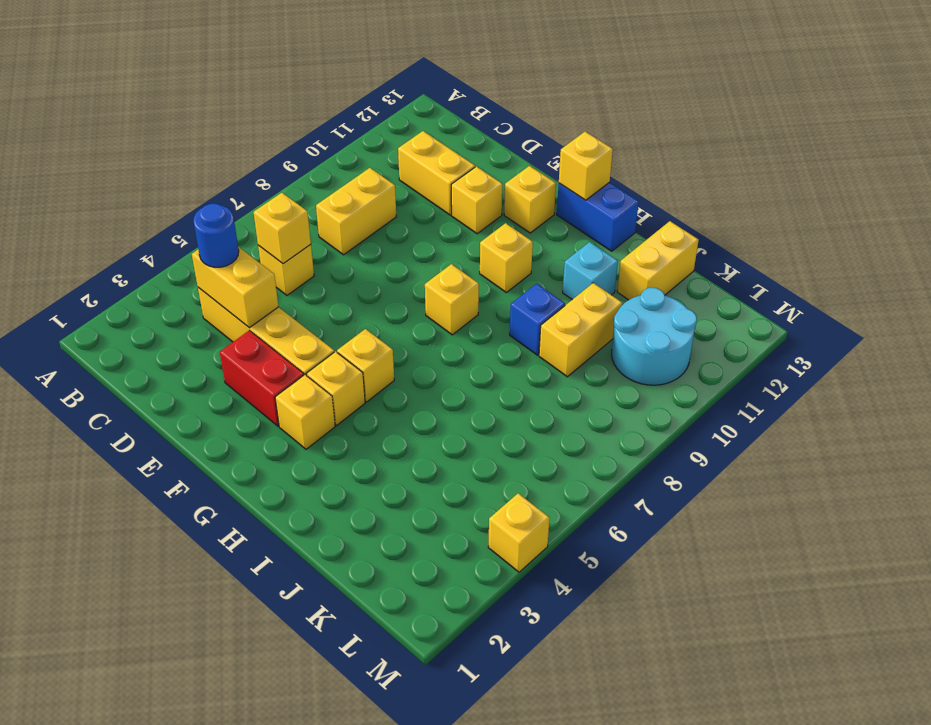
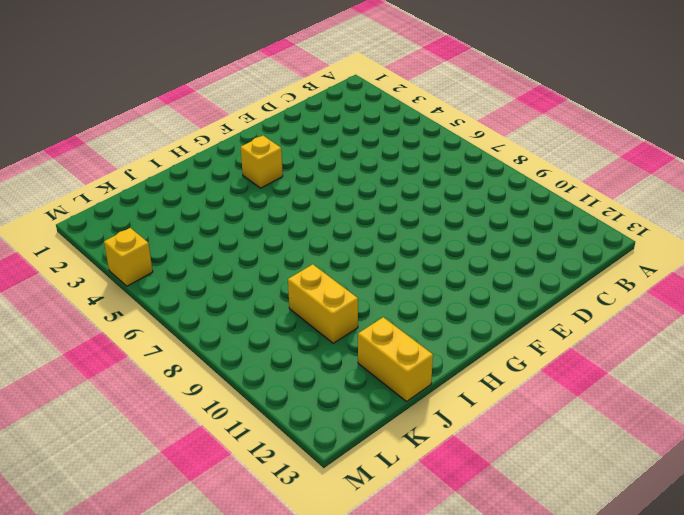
none -> yellow 1x4 brick [198,287,334,376]
none -> yellow 1x1 brick [258,245,314,295]
none -> yellow 1x2 brick [316,168,396,255]

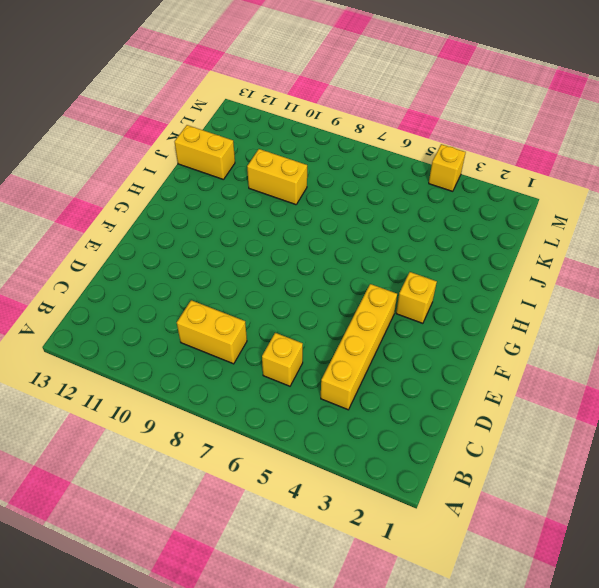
none -> yellow 1x2 brick [398,131,475,215]
none -> red 1x2 brick [220,330,304,426]
none -> yellow 1x1 brick [451,166,502,234]

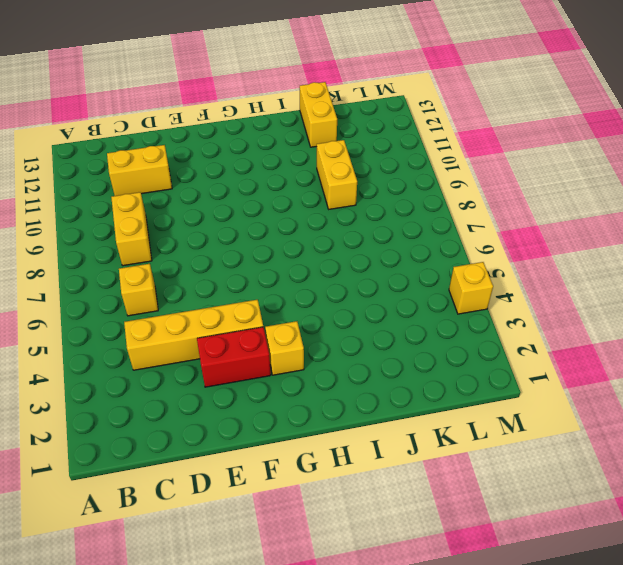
none -> yellow 1x1 brick [451,166,502,234]
none -> yellow 1x1 brick [504,166,556,233]
none -> yellow 1x1 brick [307,352,365,425]

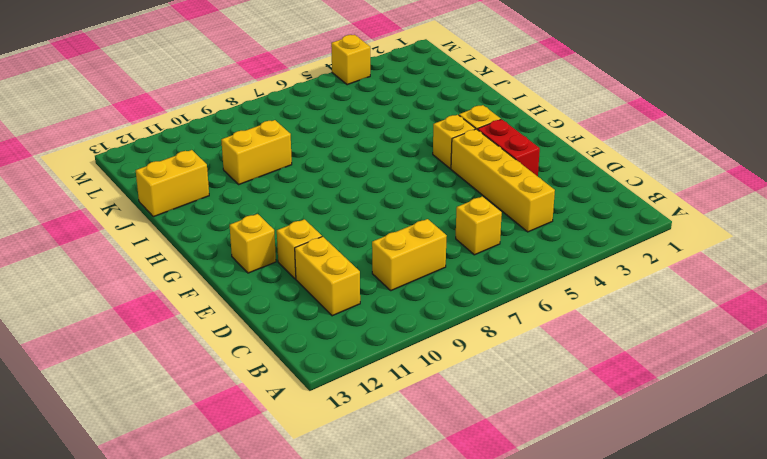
none -> yellow 1x1 brick [337,329,394,402]
none -> yellow 1x1 brick [425,264,479,335]
none -> yellow 1x1 brick [480,223,533,292]

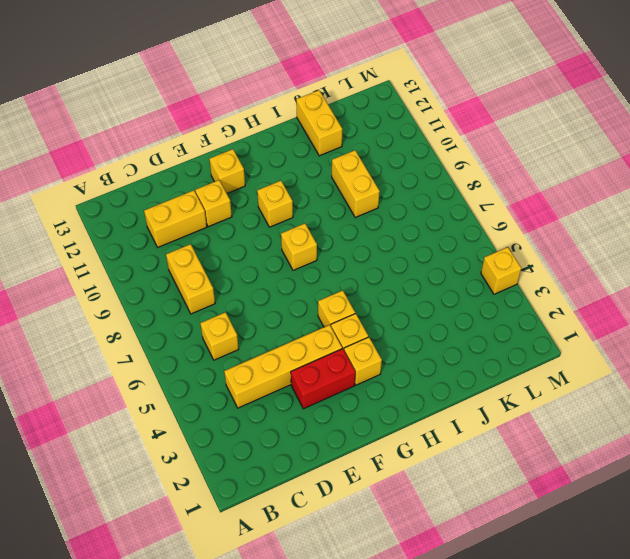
none -> blue 1x2 brick [557,182,639,251]
none -> blue 1x1 brick [510,284,565,355]
none -> cyan 1x1 brick [563,242,618,300]

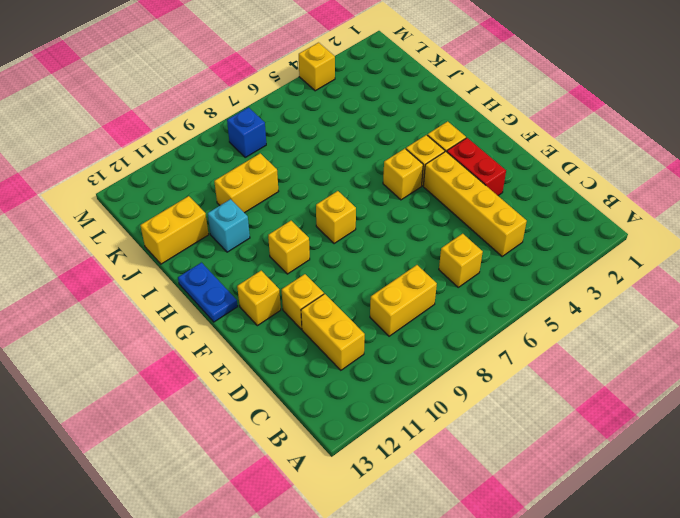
blue 1x2 plate [178,263,238,322] -> blue 1x2 brick [557,182,639,251]
blue 1x1 brick [227,107,266,157] -> blue 1x1 brick moved to [510,284,565,355]
none -> cyan 2x2 round brick [612,288,697,385]
none -> yellow 1x2 brick [192,247,279,328]
none -> yellow 1x1 brick [253,193,311,264]

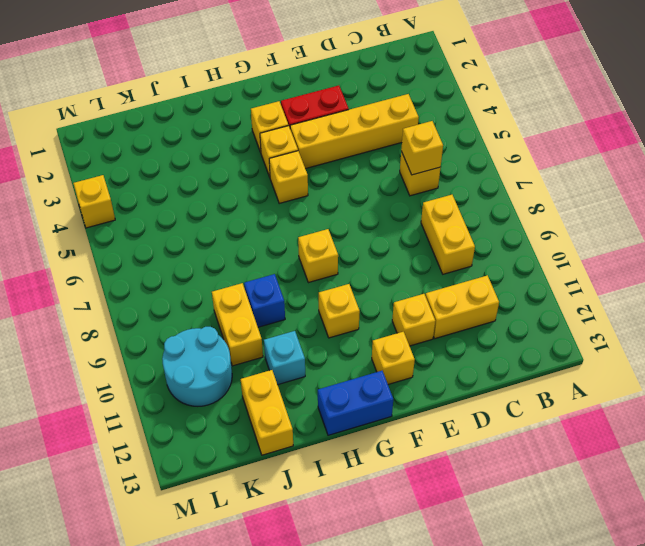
none -> yellow 1x2 brick [192,247,279,328]
none -> yellow 1x1 brick [559,132,613,200]
none -> blue 1x1 round brick [193,204,239,267]

